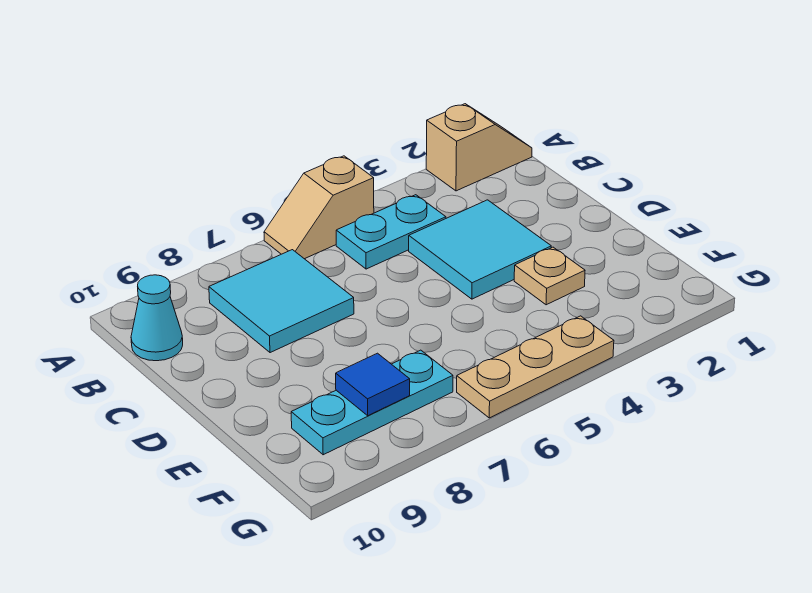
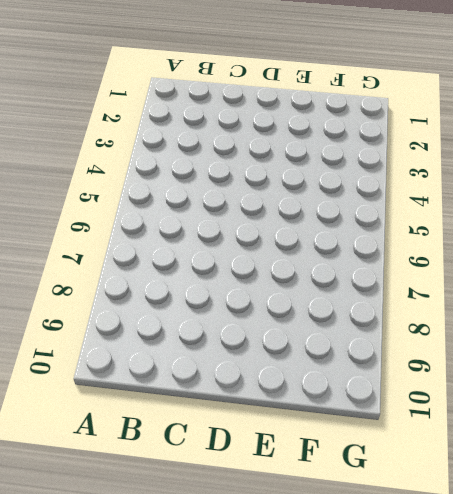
none -> tan 1x2 slope [426,104,532,191]
none -> tan 1x2 slope [264,156,374,259]

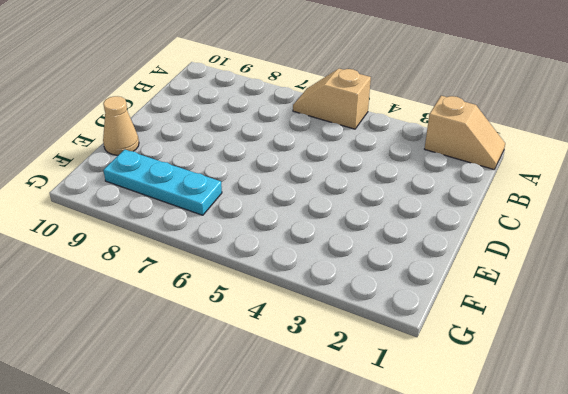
tan 1x1 cone [103,96,139,155] -> none
none -> cyan 1x2 plate [336,195,446,269]
none -> cyan 2x2 tile [209,250,354,353]

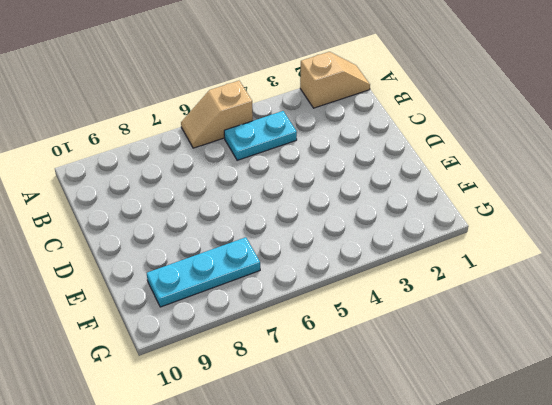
none -> cyan 2x2 tile [209,250,354,353]
none -> cyan 1x1 cone [131,275,183,361]

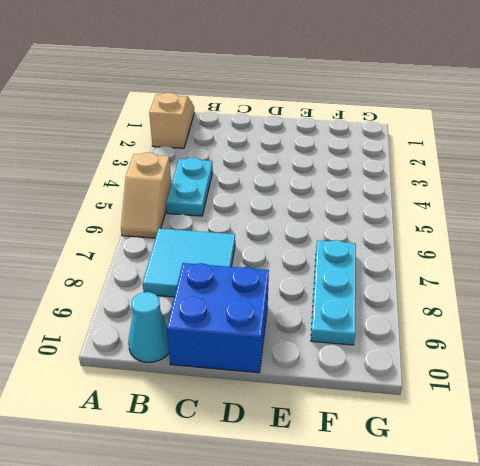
blue 2x2 brick [167,263,269,373] -> none
none -> cyan 2x2 tile [409,200,551,299]
none -> tan 1x1 plate [514,247,585,305]

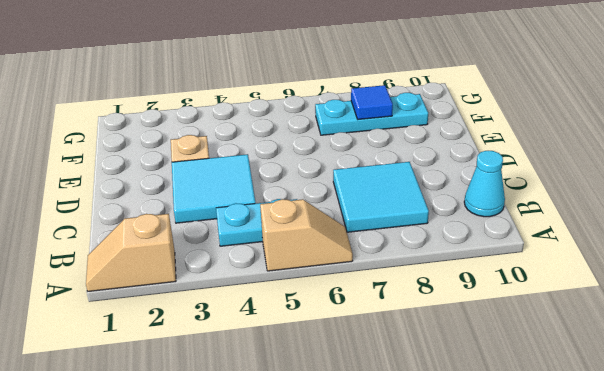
none -> tan 1x3 plate [457,316,614,418]

